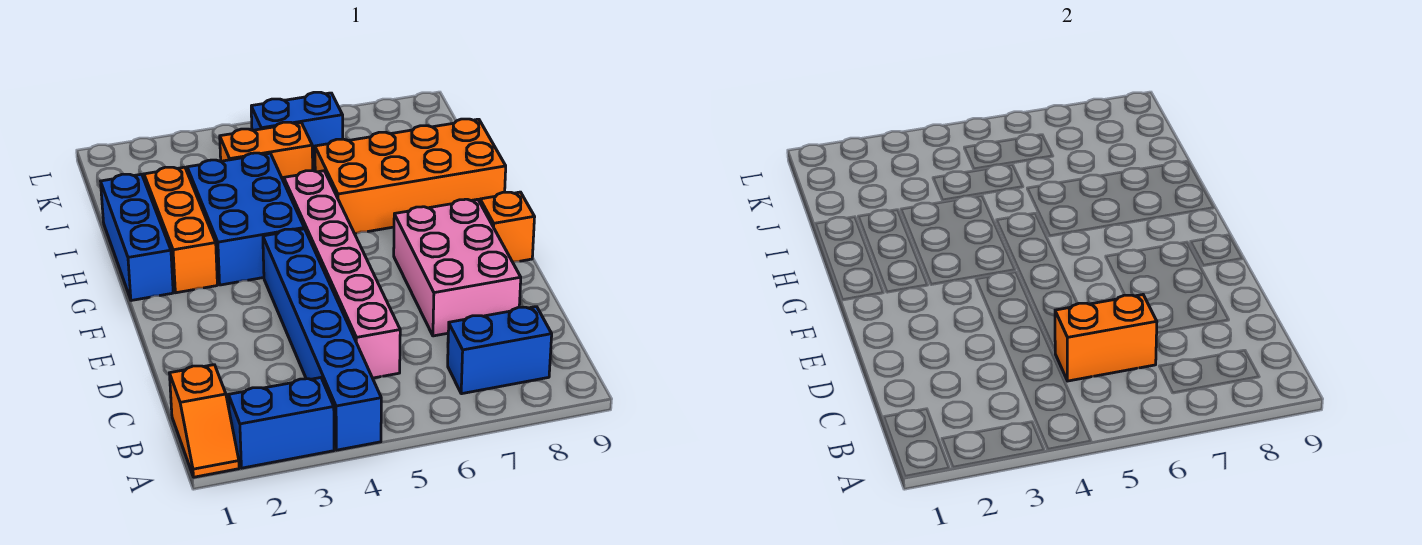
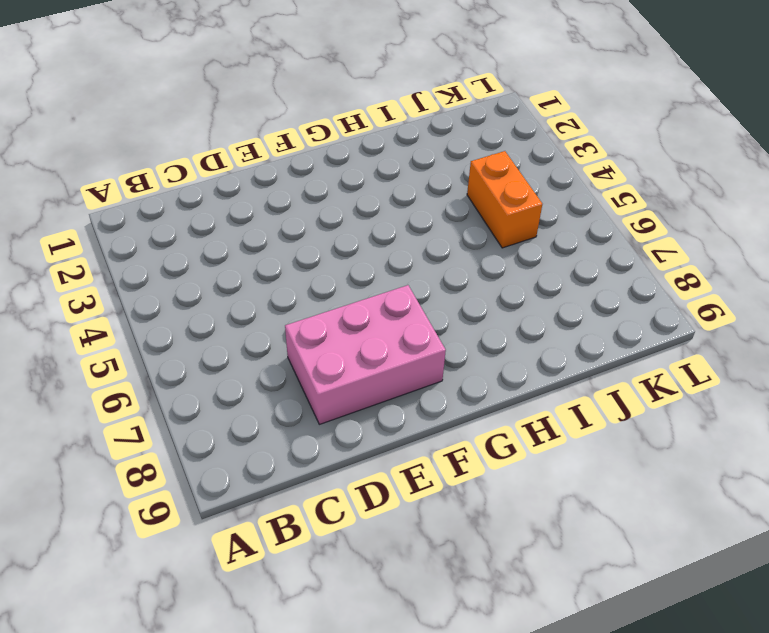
none -> orange 1x2 slope [170,365,239,477]
none -> blue 1x2 brick [229,378,334,468]
none -> blue 1x6 brick [263,229,381,450]

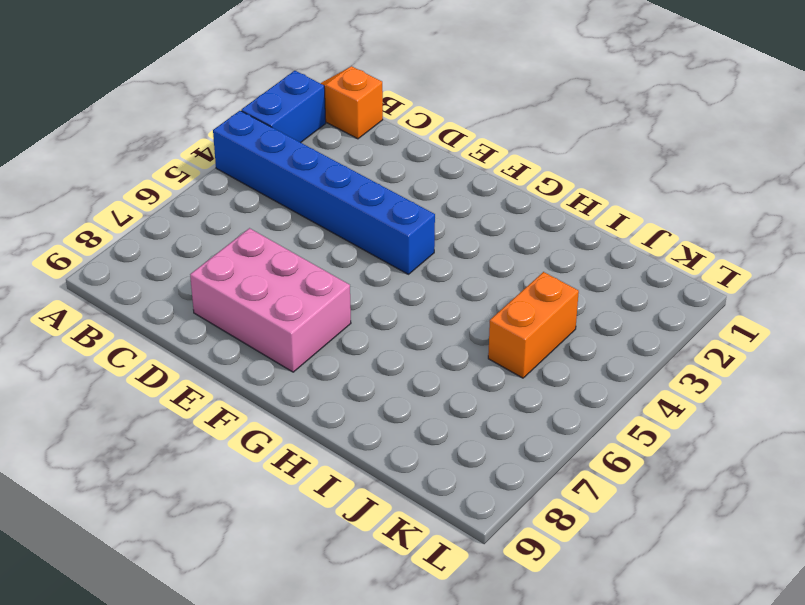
none -> blue 1x2 brick [448,307,552,394]
none -> pink 1x6 brick [284,171,400,378]
none -> orange 1x1 brick [480,192,535,262]

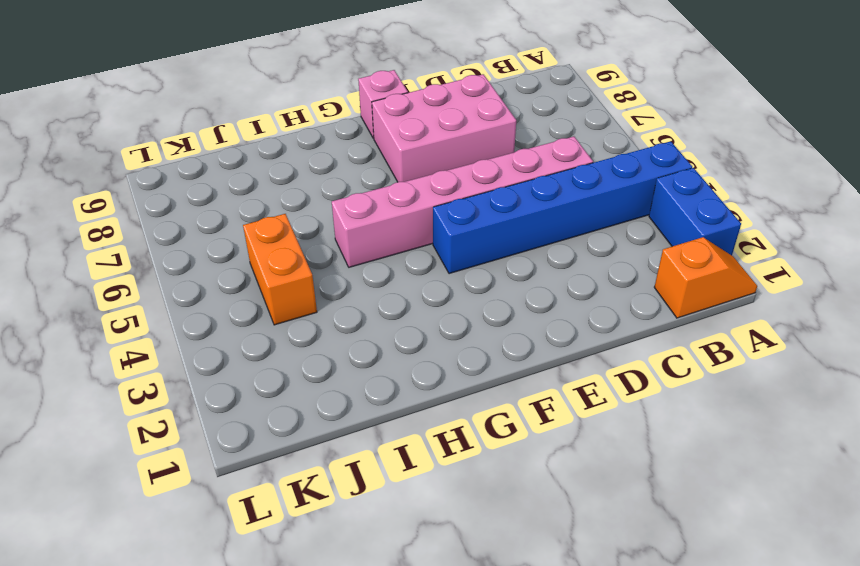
pink 1x1 brick [358,70,408,138] -> orange 1x1 brick [480,192,535,262]
none -> blue 1x2 brick [448,307,552,394]
none -> blue 1x3 brick [101,174,173,301]
none -> orange 1x3 brick [144,167,217,293]

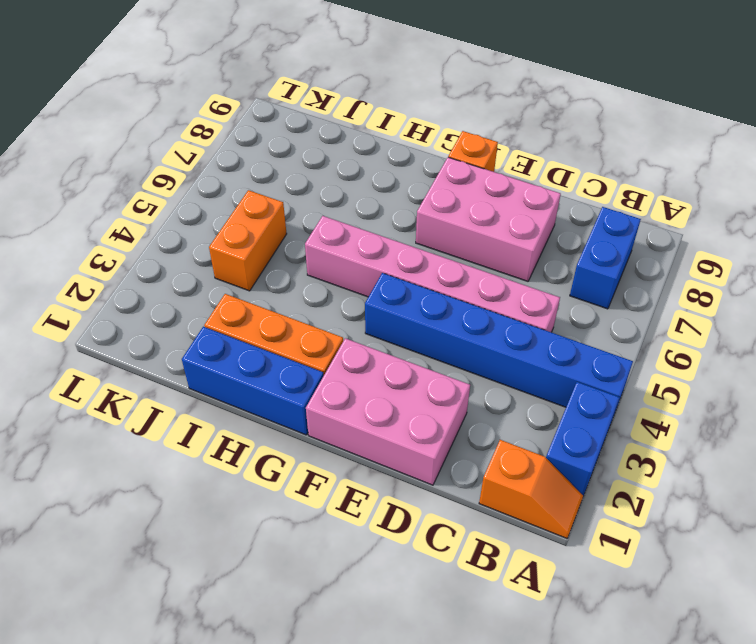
pink 2x3 brick [306,338,470,485] -> none
none -> blue 2x3 brick [187,153,304,285]
none -> orange 2x4 brick [315,119,506,234]
none -> blue 1x2 brick [251,92,343,161]

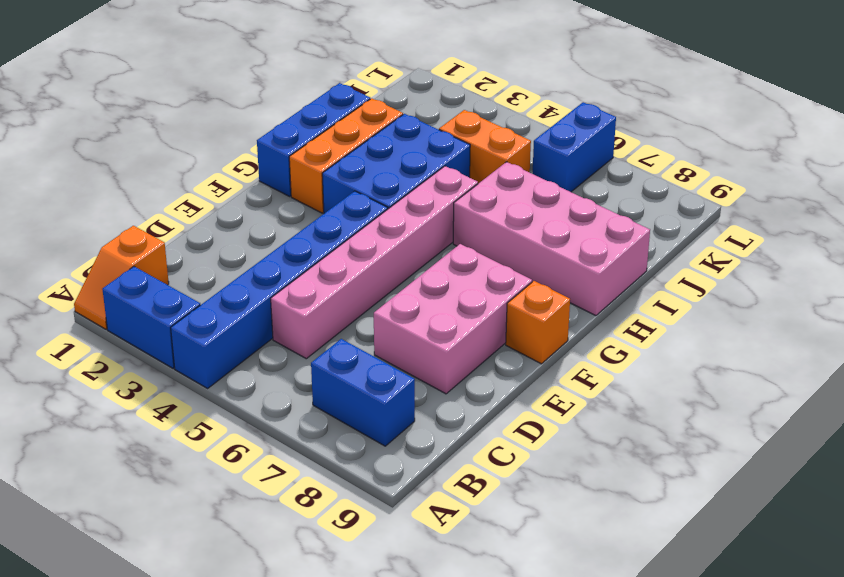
pink 2x4 brick [453,162,650,316] -> orange 2x4 brick [315,119,506,234]
blue 1x2 brick [532,102,616,192] -> blue 1x2 brick turned to [251,92,343,161]
none -> orange 1x2 brick [1055,295,1157,381]

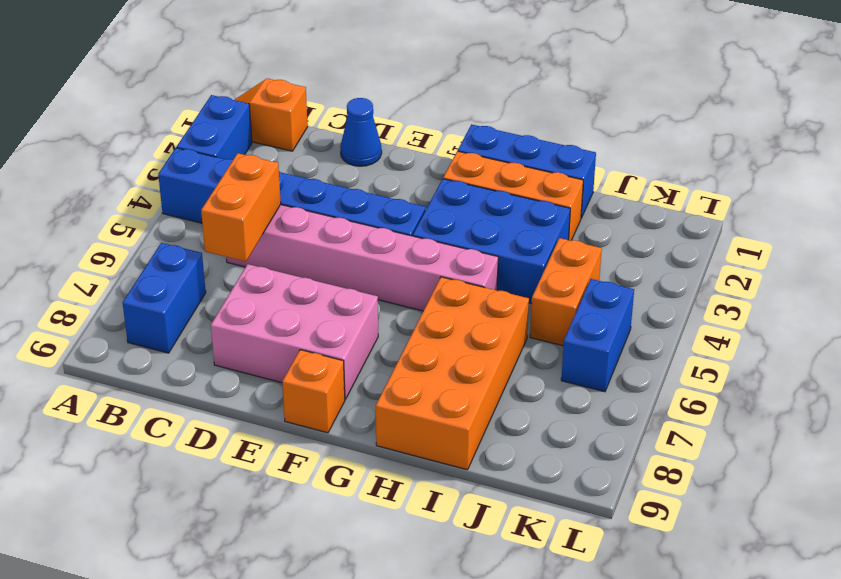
blue 1x1 cone [340,98,382,166] -> none

